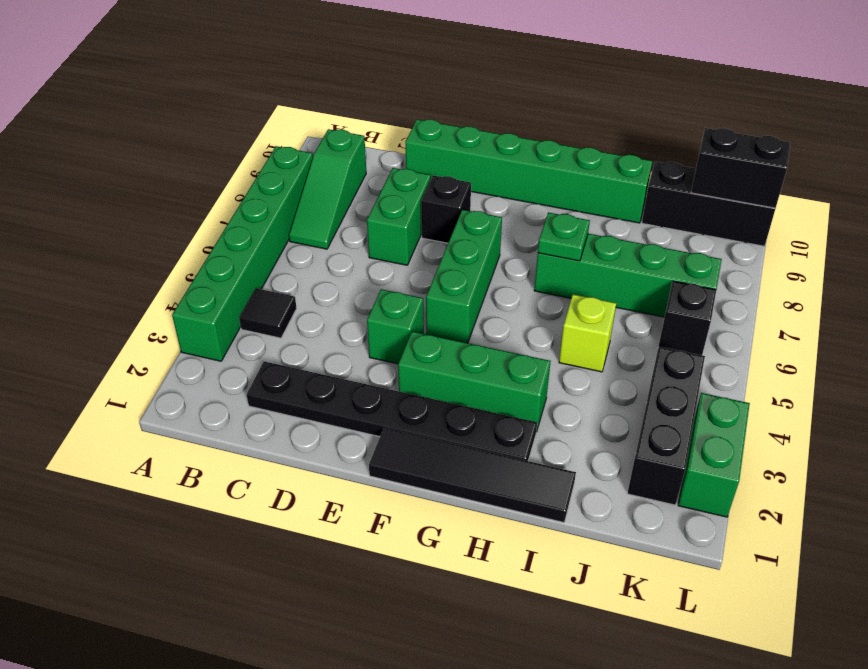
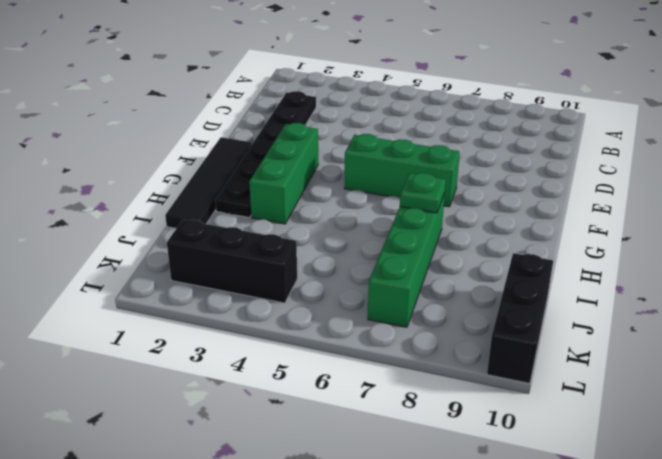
none -> green 1x6 brick [172,146,313,361]
none -> black 1x1 tile [239,288,297,338]
none -> green 1x3 slope [289,129,366,249]

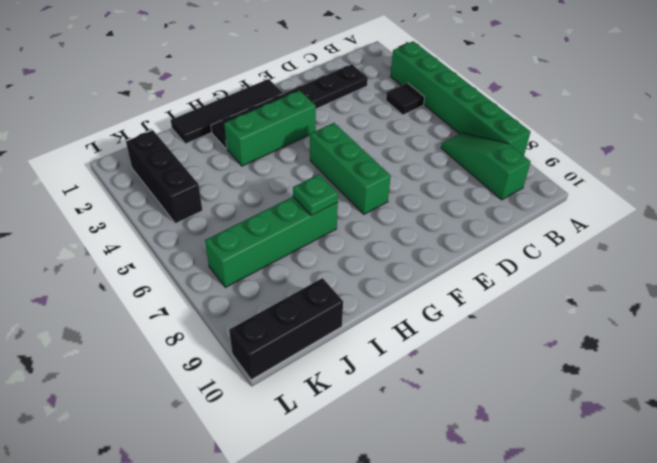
none -> green 1x2 brick [367,168,431,265]
none -> green 1x6 brick [405,119,652,223]
none -> green 1x1 brick [367,289,424,364]

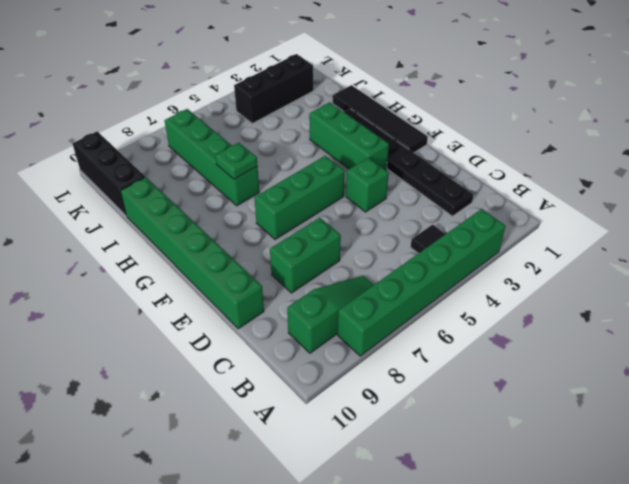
none -> black 1x1 brick [421,175,471,243]
none -> lime 1x1 brick [559,294,616,372]
none -> black 1x1 brick [659,281,716,355]

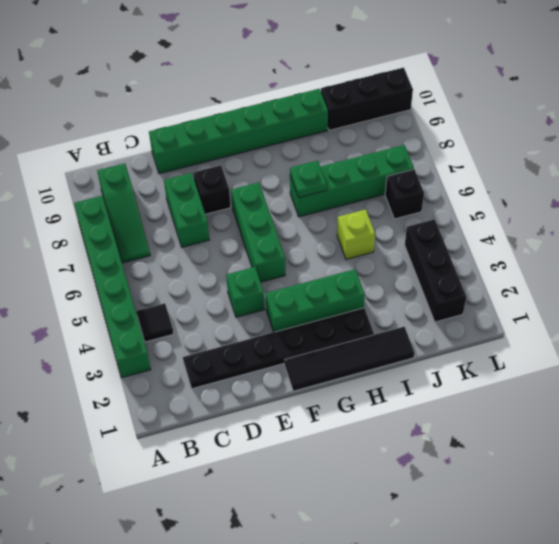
none -> green 1x2 brick [678,393,750,517]
none -> black 1x2 brick [691,128,790,208]

